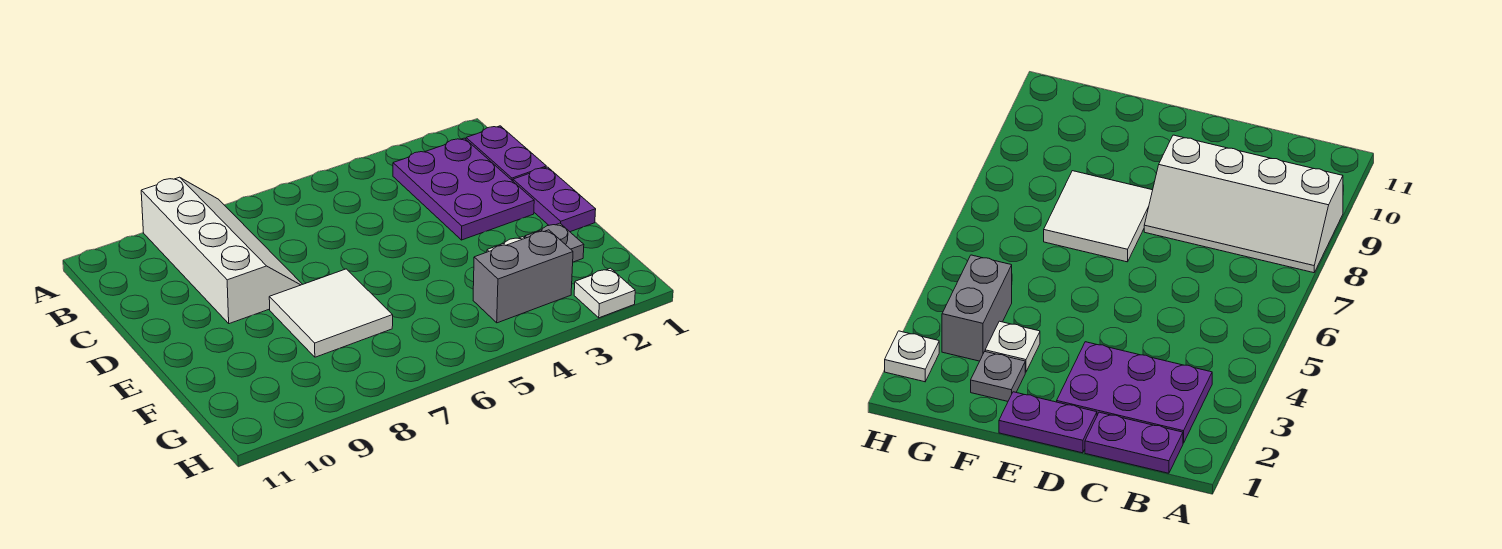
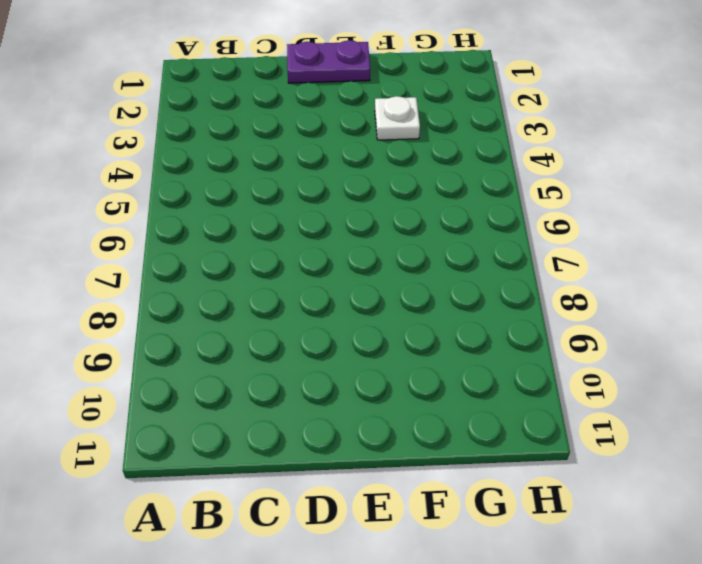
none -> white 2x4 slope [141,177,302,324]
none -> purple 1x2 plate [466,126,546,181]

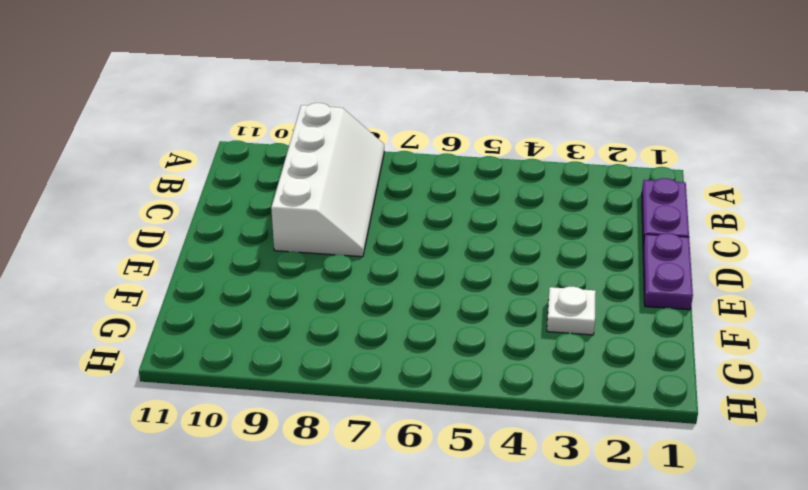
none -> purple 2x3 plate [393,138,534,240]
none -> white 2x2 tile [269,269,393,357]

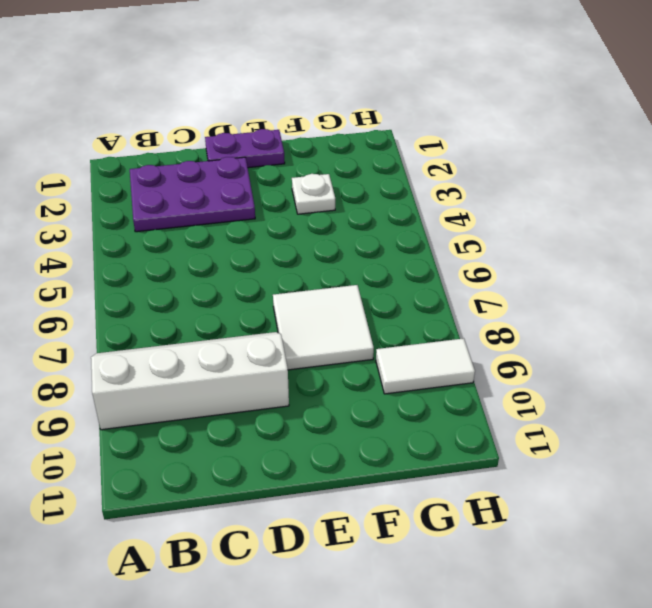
white 1x2 tile [376,338,475,394] -> none
none -> purple 1x2 plate [466,126,546,181]
none -> grey 1x1 plate [525,223,584,262]

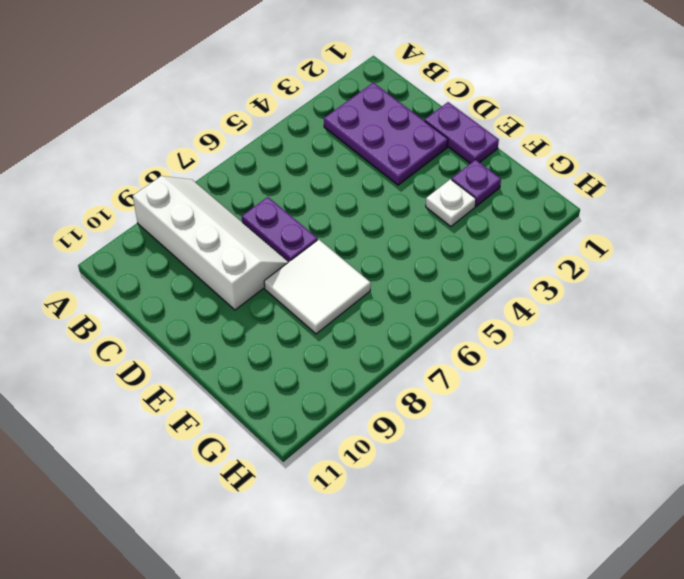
purple 1x2 plate [242,197,318,262] -> purple 1x2 plate moved to [466,126,546,181]
purple 1x1 plate [452,160,501,206] -> grey 1x1 plate [525,223,584,262]
none -> grey 1x2 brick [473,230,573,323]
none -> white 1x1 plate [574,268,635,318]

